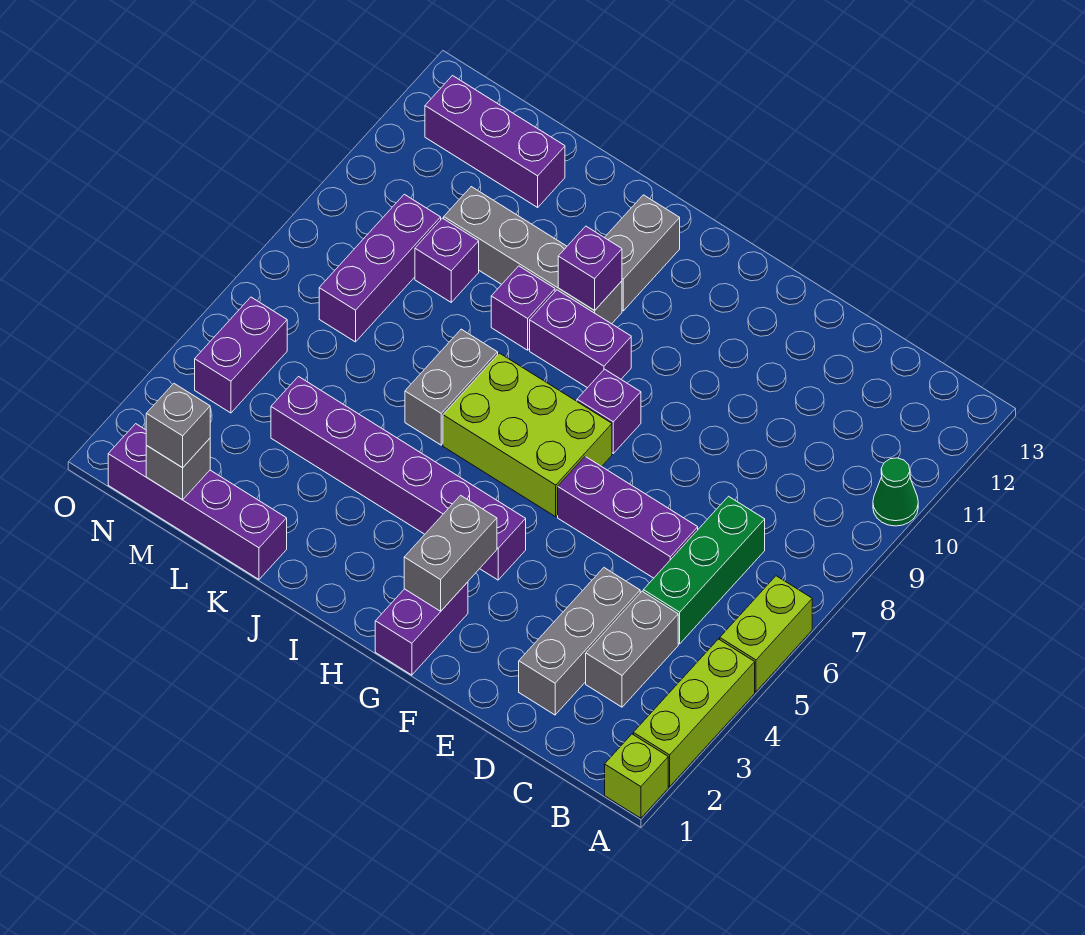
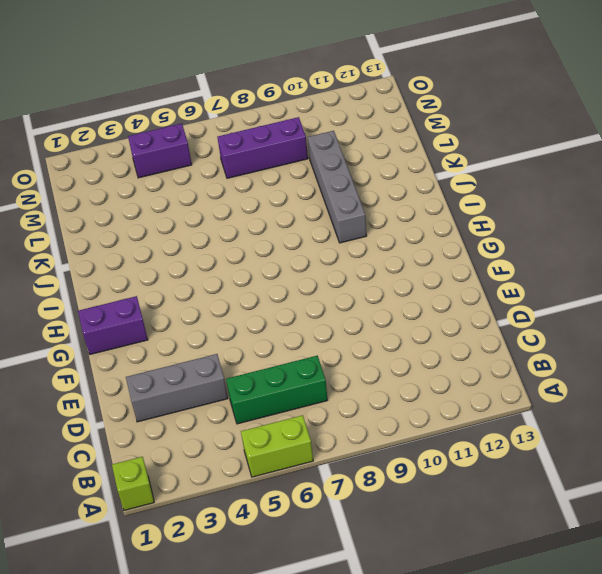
none -> lime 1x3 brick [633,639,755,787]
none -> green 1x1 cone [873,458,918,526]
none -> grey 1x2 brick [586,591,678,707]

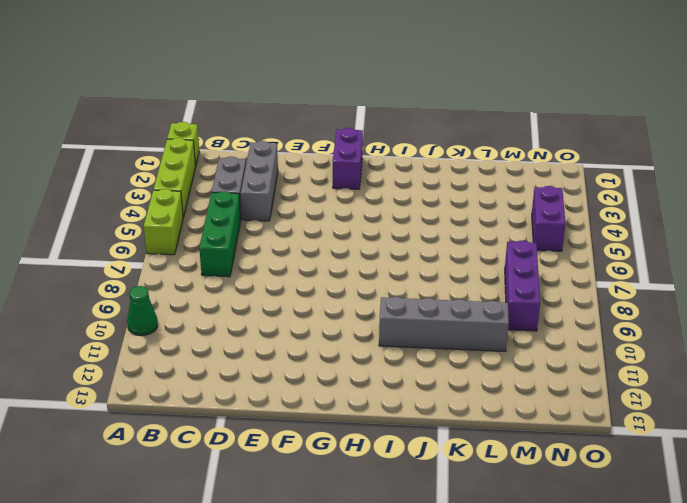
none -> purple 1x3 brick [558,457,698,578]
none -> purple 1x6 brick [271,377,526,580]
none -> lime 2x3 brick [443,353,612,517]

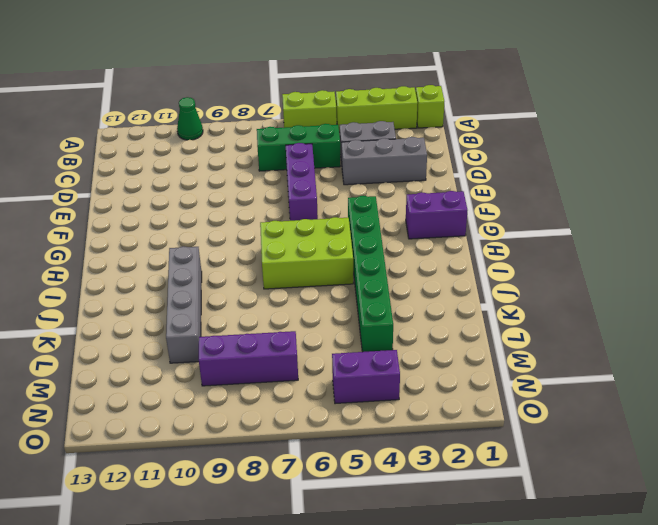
green 1x6 brick [348,196,393,352] -> purple 1x6 brick [271,377,526,580]
lime 2x3 brick [260,217,353,289] -> lime 2x3 brick turned to [443,353,612,517]
none -> purple 1x1 brick [577,369,641,453]
none -> purple 1x2 brick [530,290,631,388]
none -> grey 1x2 brick [604,195,680,311]

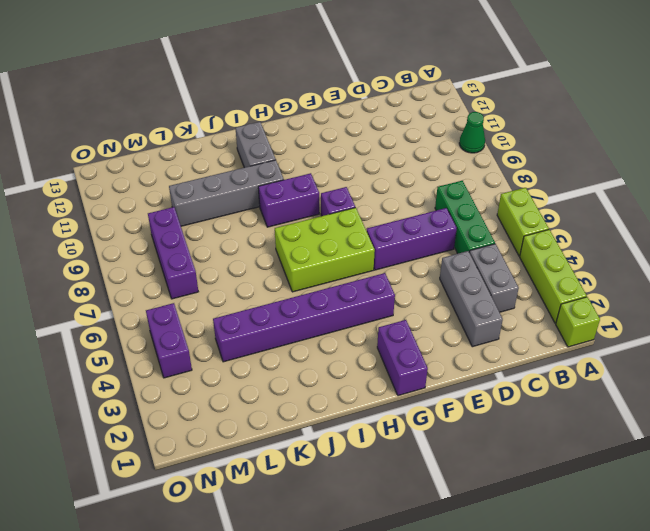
none -> grey 1x2 brick [405,329,498,445]
none -> purple 1x1 brick [491,266,555,350]
none -> purple 1x4 brick [108,424,287,579]

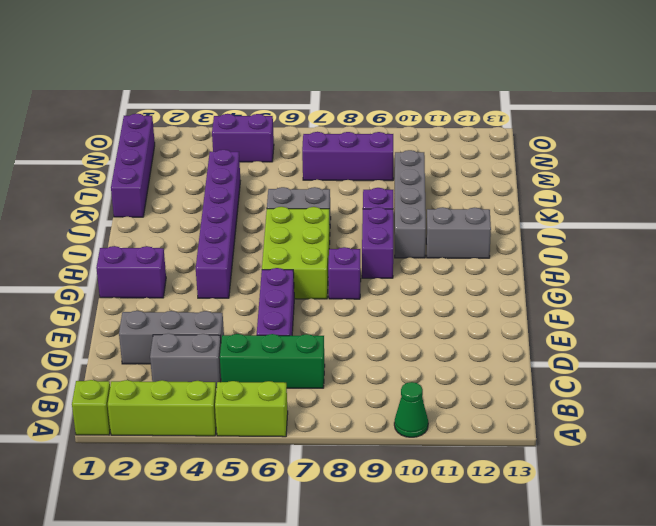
none -> purple 1x1 brick [415,218,479,302]
none -> purple 1x3 brick [425,76,565,207]
none -> grey 1x2 brick [404,495,497,611]

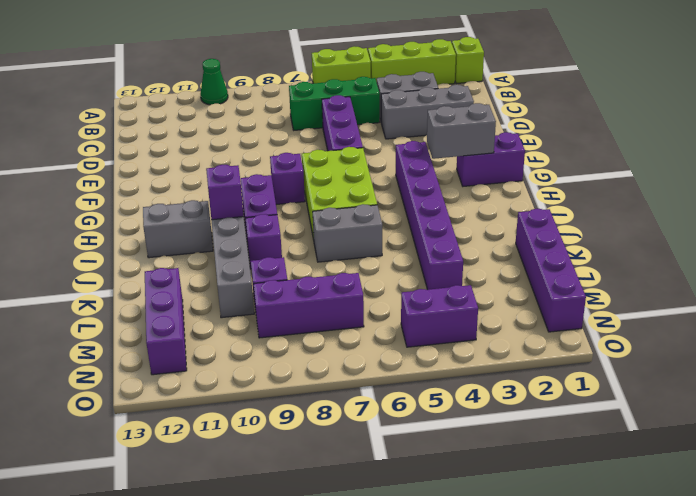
none -> grey 1x1 brick [146,438,210,500]
none -> grey 1x1 brick [146,384,210,468]

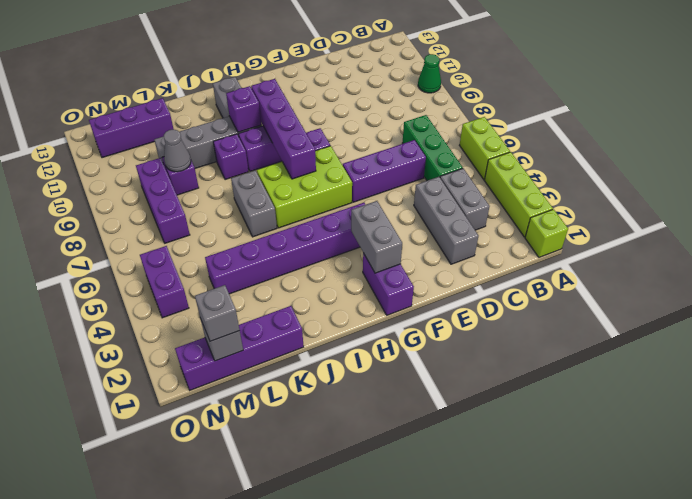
purple 1x4 brick [251,79,316,179] -> none
grey 1x1 cone [164,129,191,172] -> none

